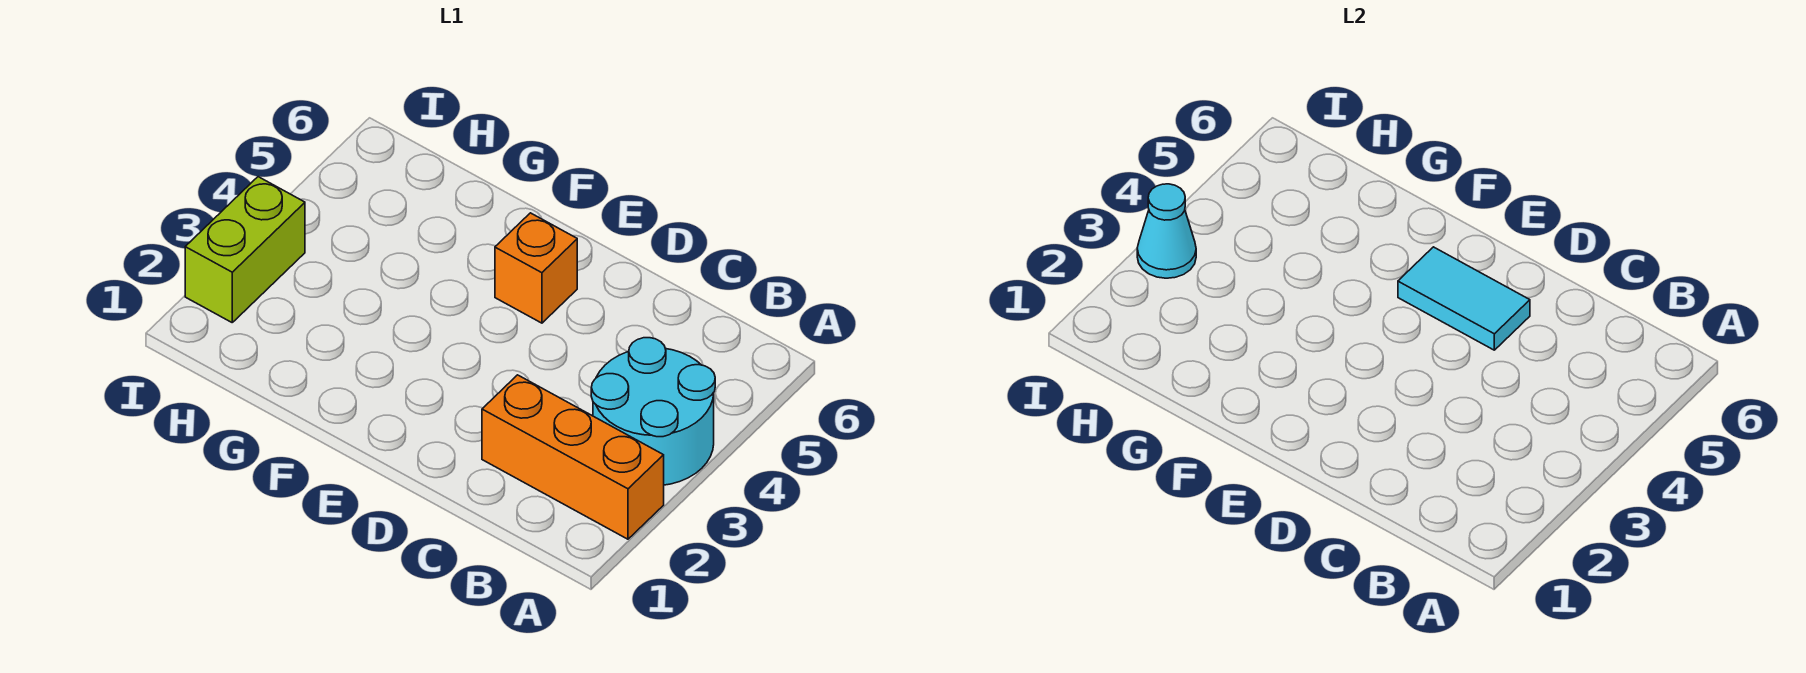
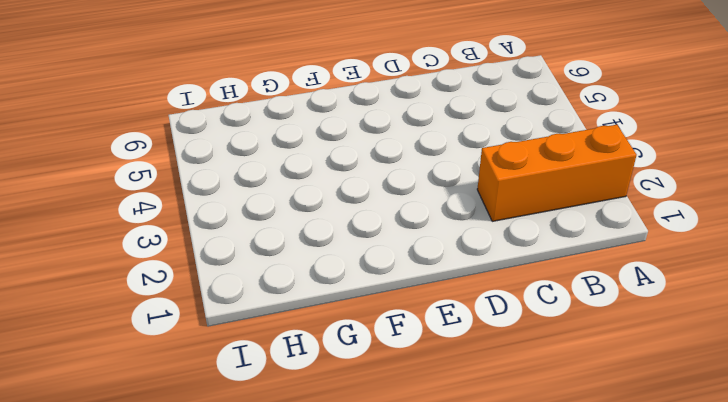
none -> cyan 2x2 round brick [591,338,715,485]
none -> orange 1x1 brick [495,213,577,323]

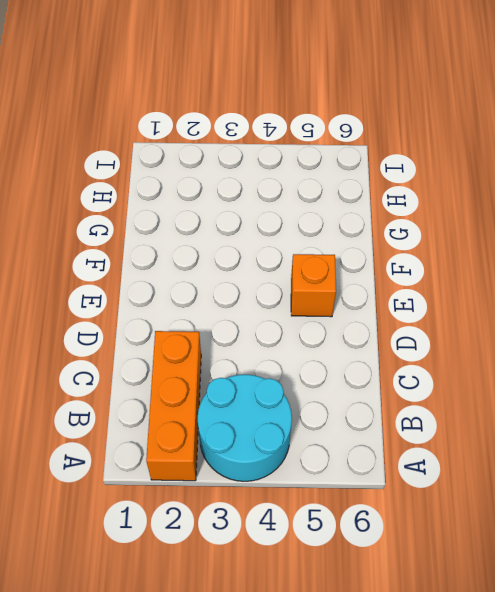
none -> lime 1x2 brick [185,177,305,322]
none -> cyan 1x2 tile [1398,247,1530,350]

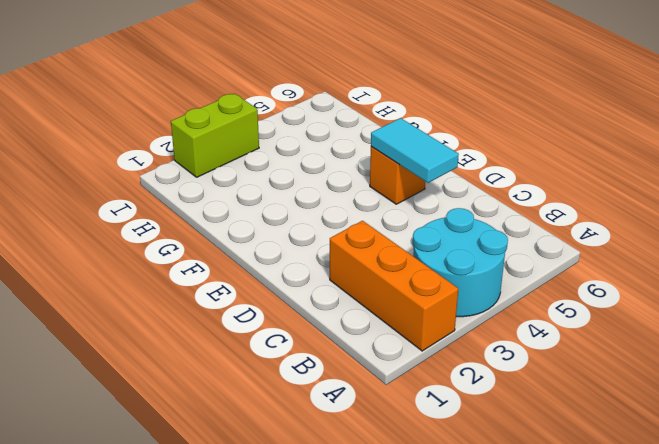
none -> cyan 1x1 cone [1137,184,1196,278]

